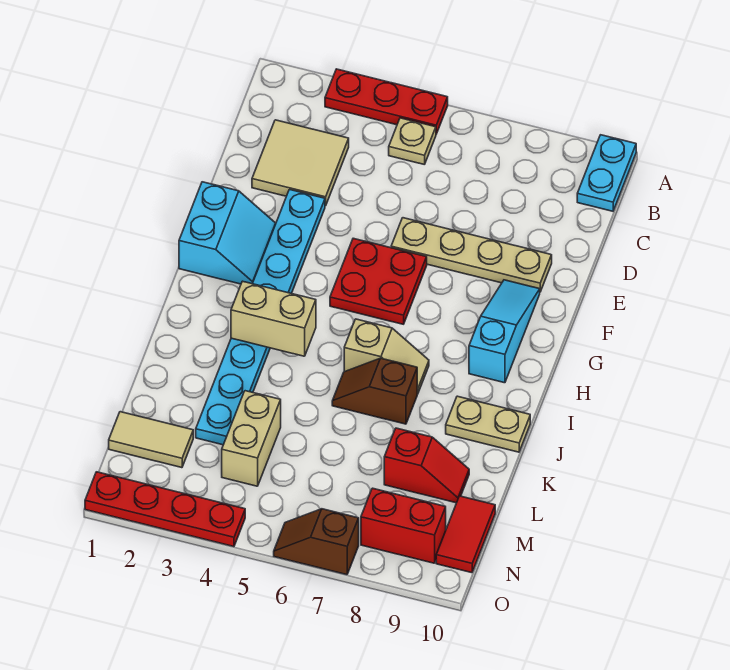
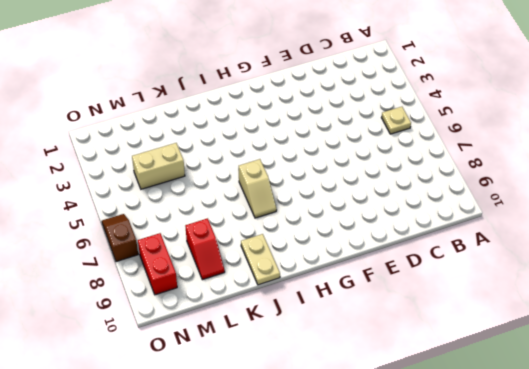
none -> red 1x3 plate [325,69,448,134]
none -> cyan 1x2 plate [577,135,636,211]
none -> tan 2x2 tile [252,120,349,206]

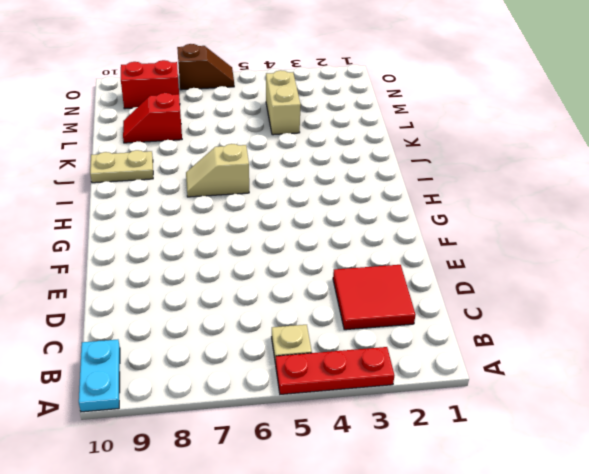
red 2x2 tile [333,265,416,330] -> tan 2x2 tile [252,120,349,206]
none -> cyan 1x8 plate [196,190,325,445]
none -> tan 1x4 plate [391,218,552,292]
none -> cyan 2x2 slope [179,182,276,284]

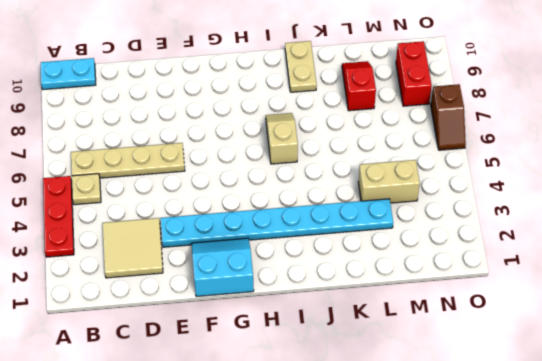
tan 1x4 plate [71,143,185,178] -> tan 1x4 plate turned to [391,218,552,292]
none -> red 2x2 plate [330,238,427,324]
none -> cyan 1x3 slope [469,280,540,383]
none -> brown 1x2 slope [332,358,417,424]

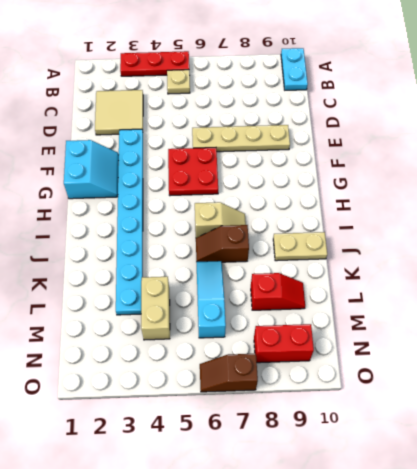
cyan 1x3 slope [196,261,226,338] -> cyan 1x3 slope moved to [469,280,540,383]
none -> tan 1x2 tile [109,412,193,468]
none -> red 1x2 tile [436,496,495,573]
none -> red 1x4 plate [85,472,245,547]

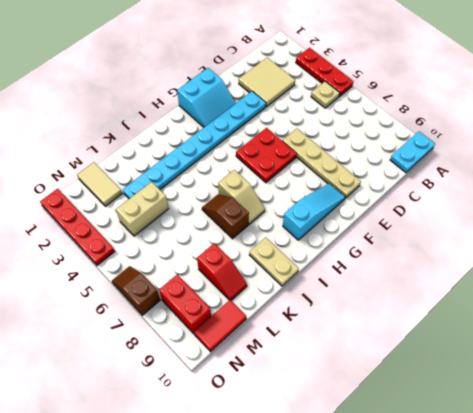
none -> tan 1x2 brick [231,281,316,356]

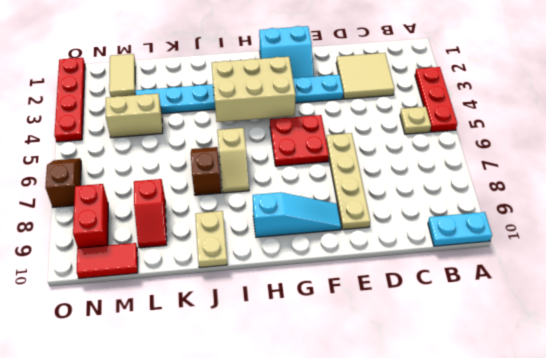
tan 2x3 brick [212,57,296,122] -> tan 1x2 brick [231,281,316,356]

